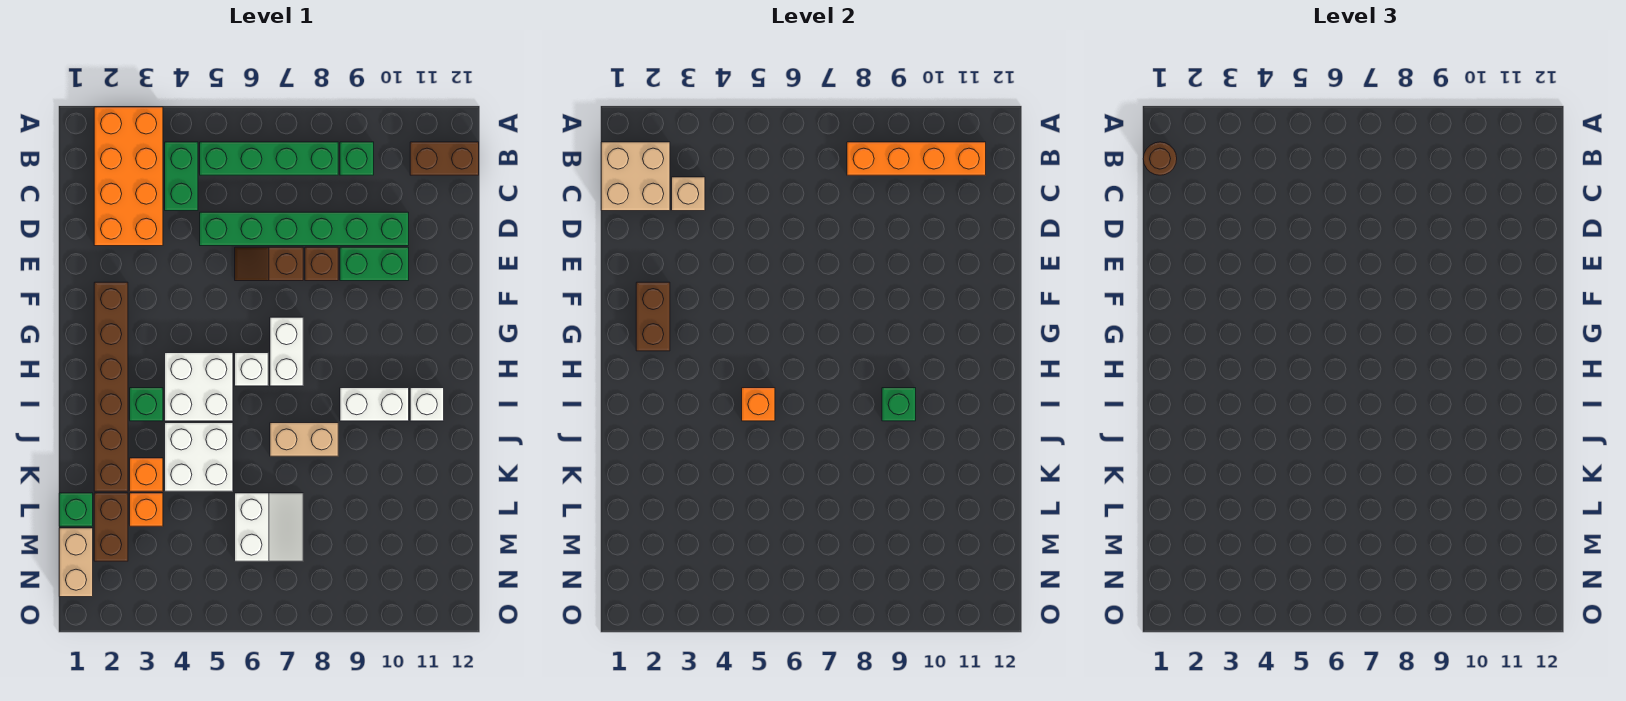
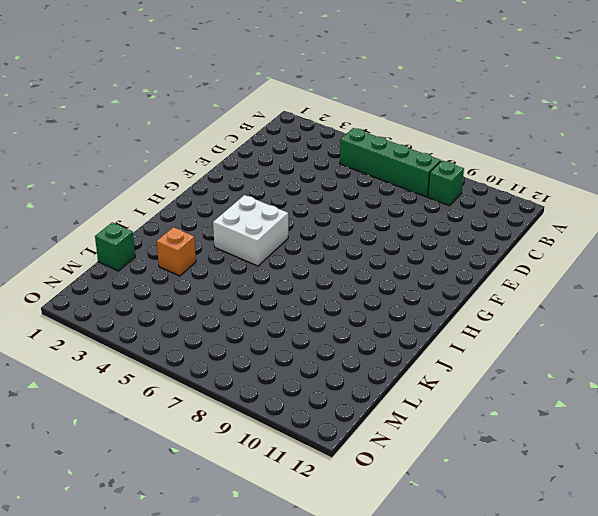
none -> orange 2x4 brick [94,107,163,246]
none -> green 1x2 brick [165,142,198,211]
none -> brown 1x2 brick [410,142,479,175]
none -> green 1x6 brick [200,212,409,246]

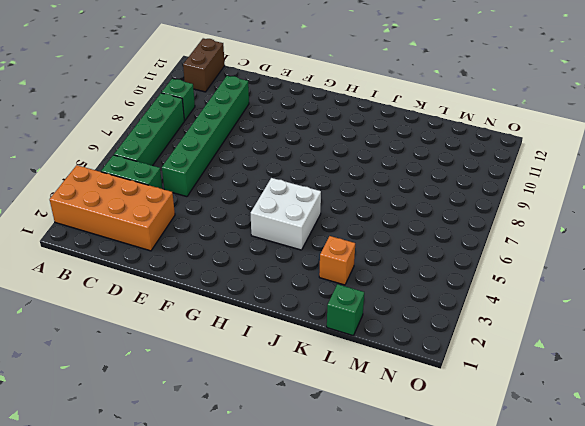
none -> brown 1x2 slope [235,247,303,281]
none -> brown 1x1 brick [305,247,338,281]
none -> green 1x2 brick [340,247,409,281]
none -> brown 1x6 brick [94,282,128,491]

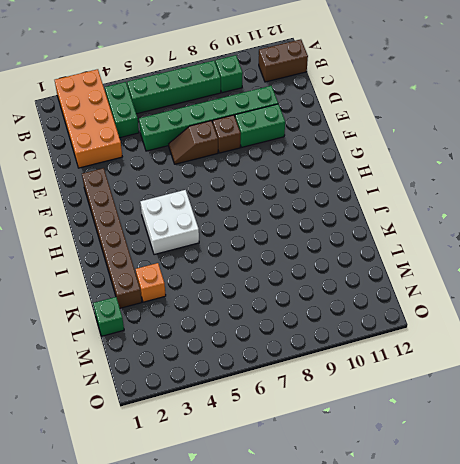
none -> white 1x2 brick [270,317,303,386]
none -> white 1x1 brick [235,353,268,386]
none -> green 1x1 brick [130,388,163,421]
none -> white 1x2 brick [340,388,409,421]

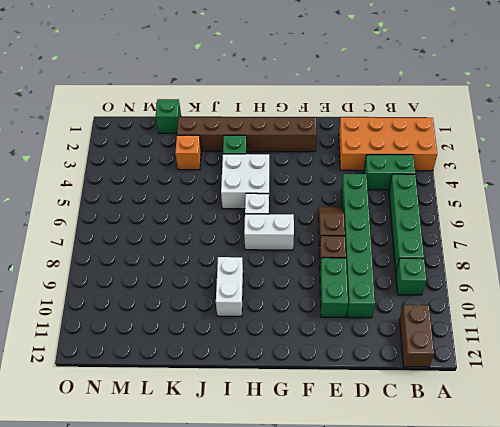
none -> white 1x1 brick [410,388,444,421]
none -> white 2x2 brick [165,423,233,491]
none -> tan 1x2 brick [270,423,338,456]
none -> brown 1x2 brick [94,493,128,561]

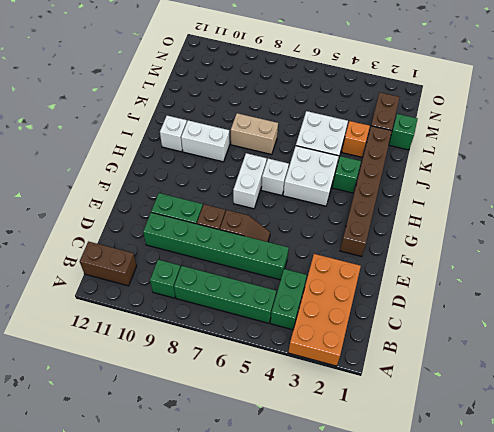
none -> orange 1x1 brick [130,493,163,526]
none -> white 2x2 slope [235,493,303,561]
none -> tan 1x2 brick [59,528,93,597]
none -> tan 2x2 brick [601,142,670,211]

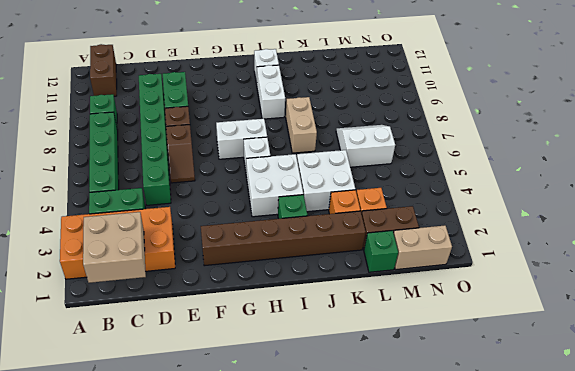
none -> orange 1x4 brick [847,142,986,175]
none -> tan 1x1 brick [672,177,705,211]
none -> brown 1x2 brick [636,282,670,351]
none -> orange 1x1 brick [742,388,775,421]

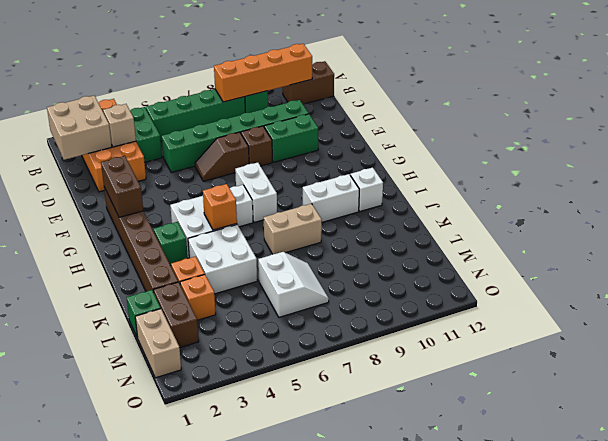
none -> green 1x1 brick [882,388,916,421]
none -> brown 1x1 round brick [1143,142,1177,175]

